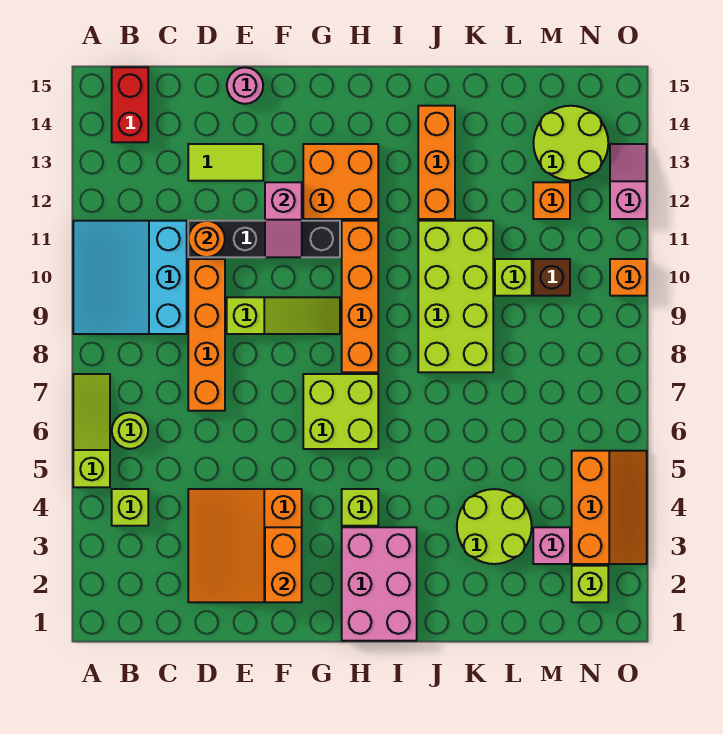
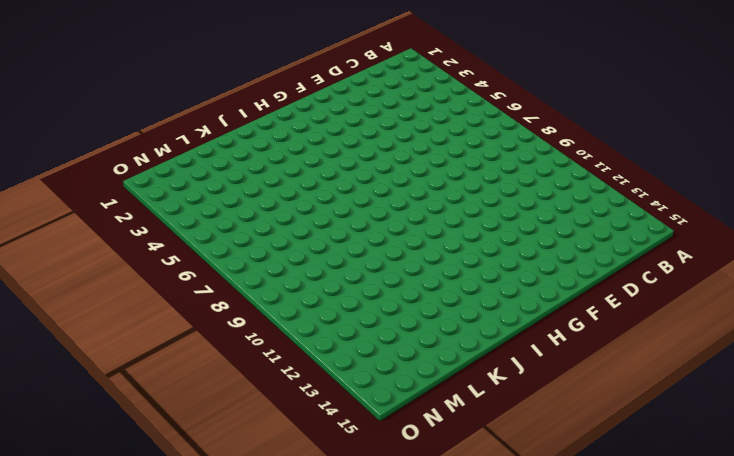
none -> lime 1x3 slope [73,374,110,487]
none -> cyan 3x3 slope [73,221,187,334]
none -> lime 1x1 brick [112,489,148,526]
none -> lime 1x1 round brick [112,413,148,449]

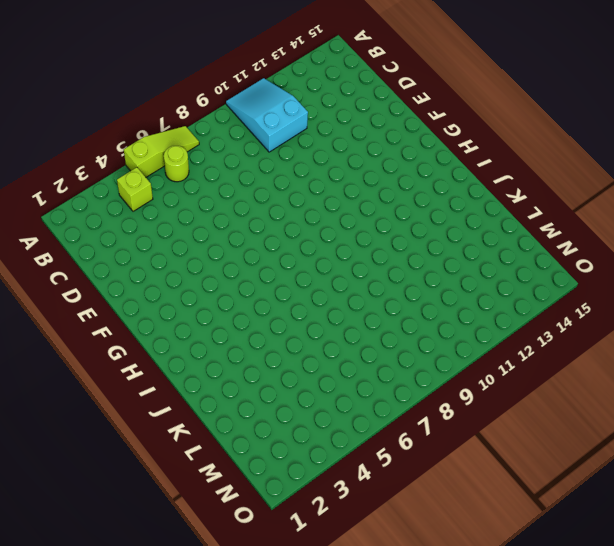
cyan 2x3 slope [226,78,308,152] -> cyan 3x3 slope [73,221,187,334]
none -> red 1x2 brick [112,67,148,142]
none -> orange 3x3 slope [188,489,302,602]
none -> orange 1x4 brick [188,259,225,411]
none -> black 1x4 brick [188,221,340,257]

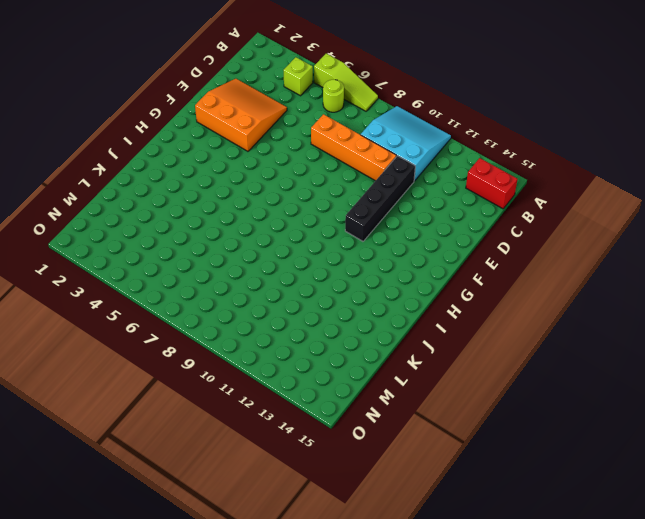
none -> lime 1x2 tile [188,144,263,181]
none -> lime 1x3 slope [227,297,340,334]
none -> pink 1x1 round brick [227,67,263,104]
none -> lime 2x2 brick [303,374,378,449]

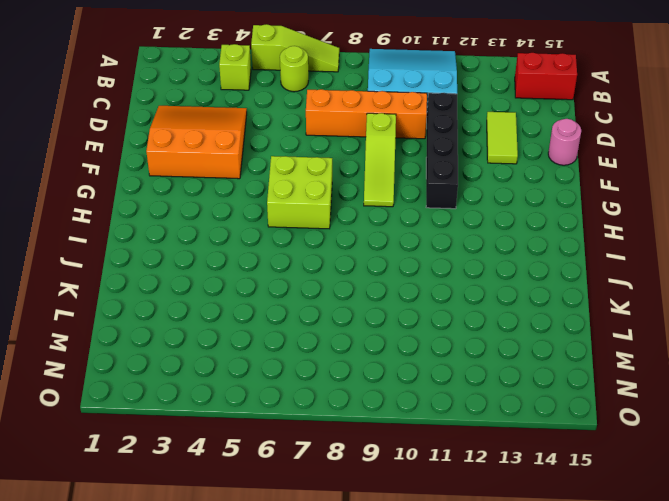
none -> orange 2x2 brick [303,144,378,219]
none -> pink 2x3 brick [342,527,417,641]
none -> lime 1x1 brick [342,489,378,526]
none -> orange 1x4 brick [342,221,378,372]

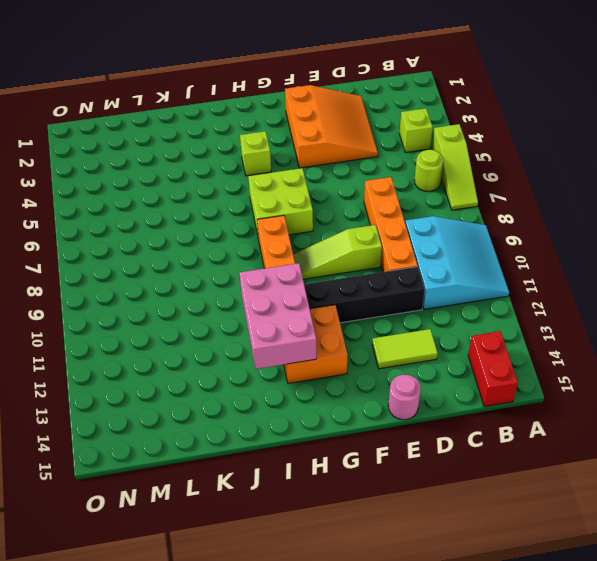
pink 2x3 brick [240,263,316,369] -> pink 2x3 brick moved to [342,527,417,641]
none -> lime 2x4 brick [418,221,493,372]
none -> orange 1x3 brick [418,106,455,219]
none -> lime 2x2 round brick [457,489,532,564]
none -> lime 1x1 brick [495,259,532,296]

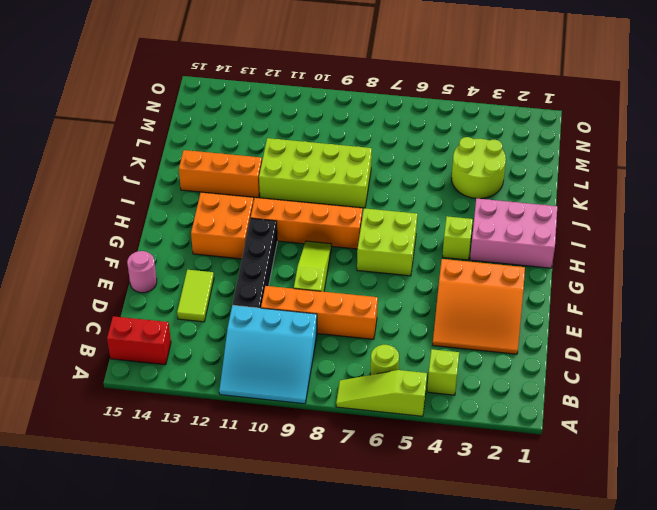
none -> lime 1x1 brick [495,259,532,296]
none -> pink 1x1 brick [533,527,570,564]
none -> brown 1x1 brick [533,259,570,296]
none -> orange 1x1 brick [533,182,570,219]

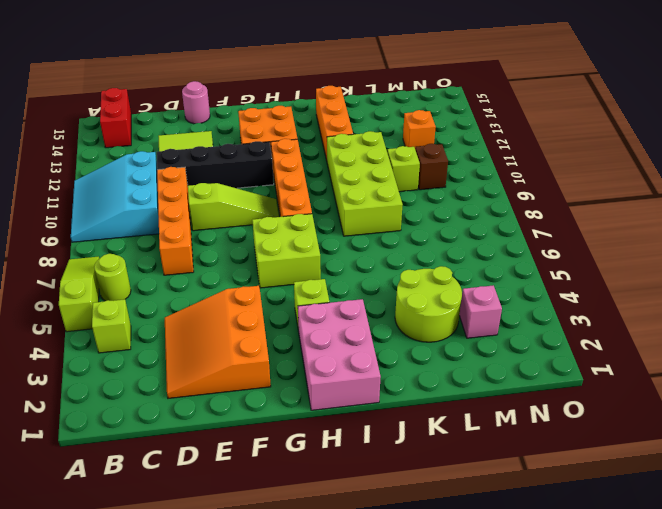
none -> lime 2x2 round brick [534,106,608,181]
none -> lime 1x1 brick [572,566,608,602]
none -> orange 2x3 slope [572,451,647,564]
none -> orange 1x1 brick [610,259,647,296]

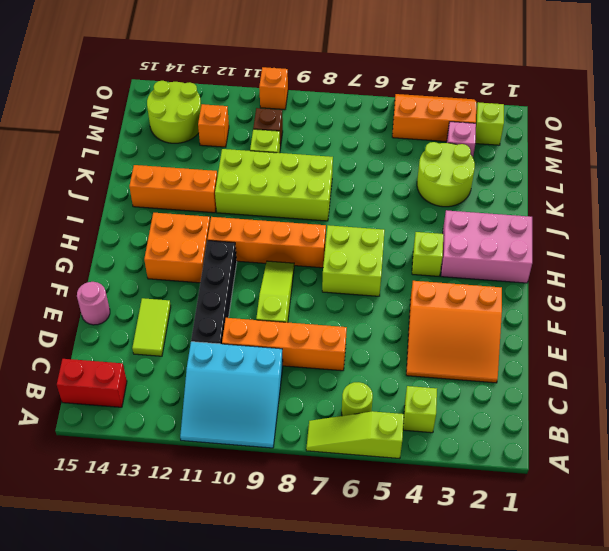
none -> pink 1x2 slope [610,144,647,219]
none -> orange 1x1 round brick [188,221,225,257]
none -> orange 1x2 brick [265,527,302,602]
none -> pink 1x2 slope [265,182,302,257]

